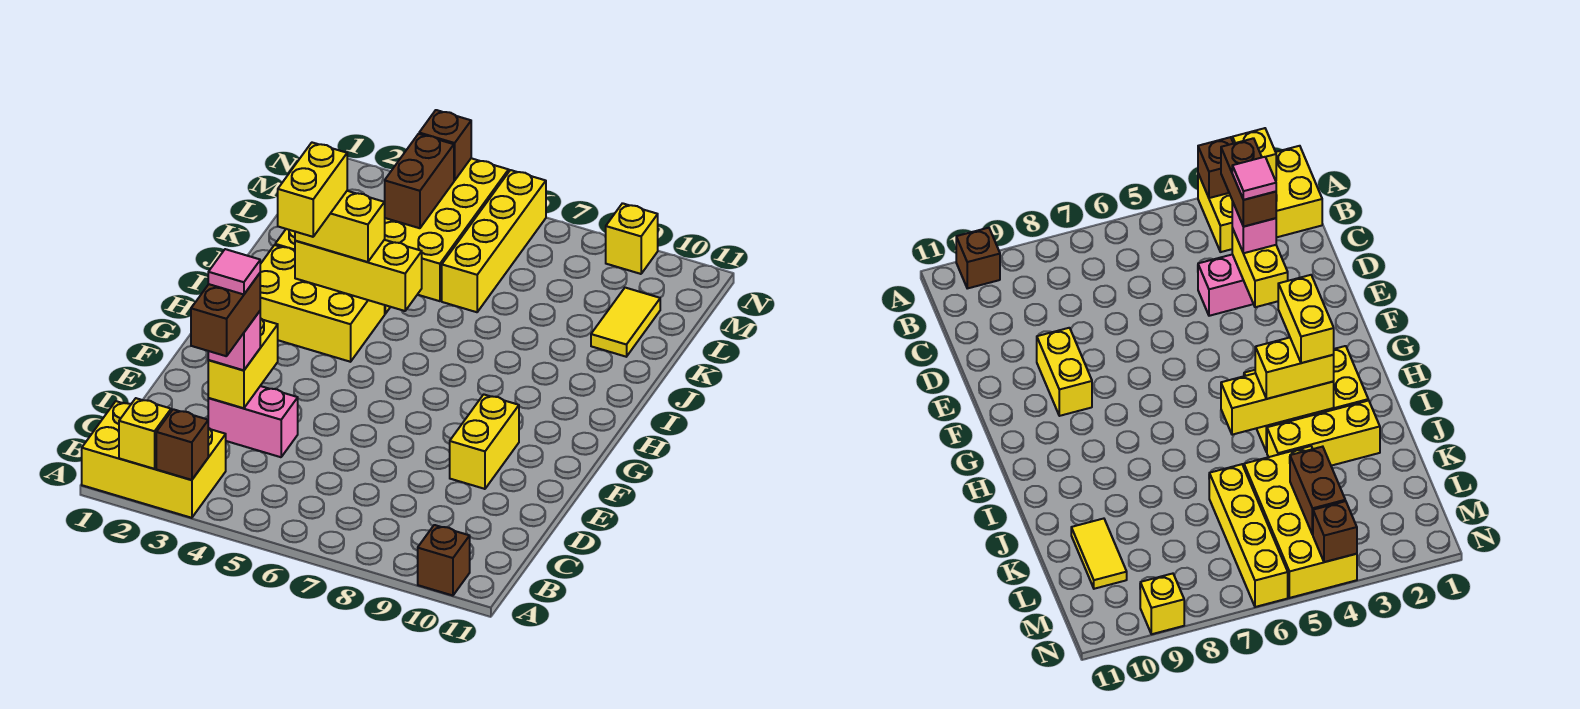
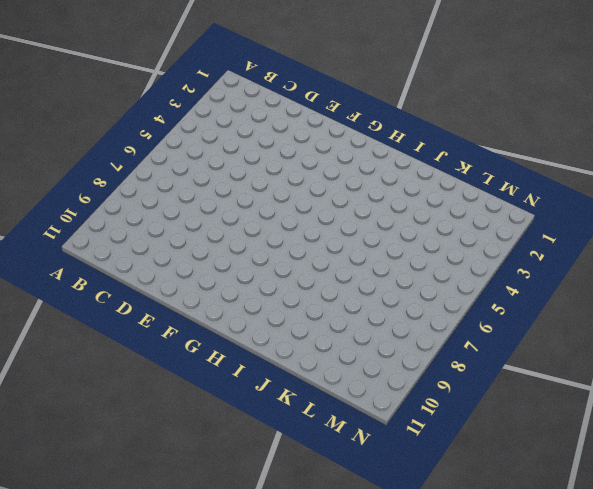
none -> yellow 2x3 brick [82,401,226,518]
none -> brown 1x1 brick [418,525,470,596]
none -> pink 1x2 brick [208,386,298,457]

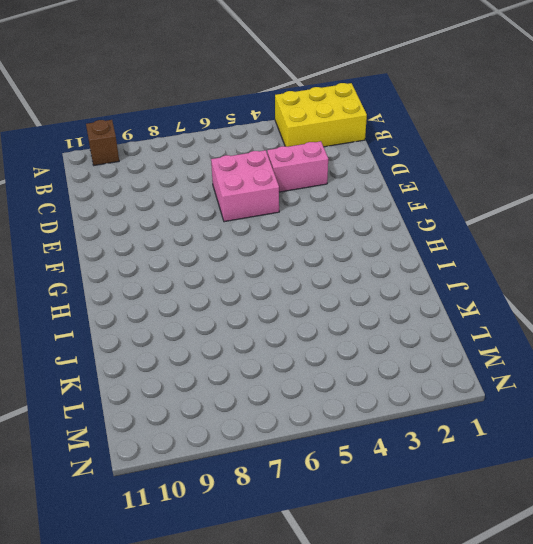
pink 2x2 brick [211,150,279,222] -> none
none -> yellow 1x2 brick [450,394,519,489]
none -> yellow 2x3 brick [260,245,385,362]
none -> yellow 1x3 brick [1267,400,1380,466]

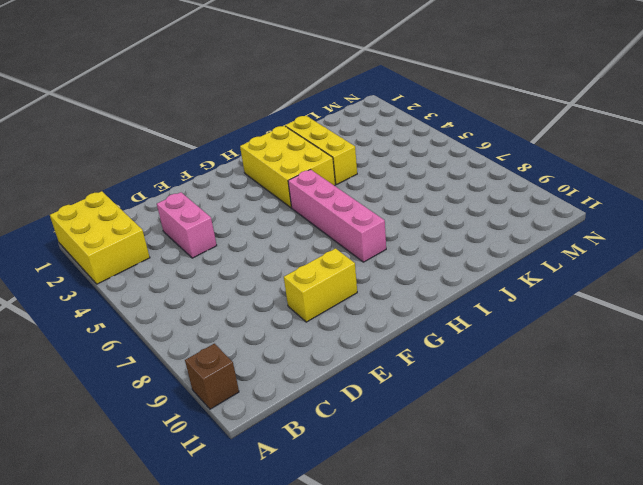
pink 1x4 brick [288,170,386,262] -> none
none -> yellow 2x4 brick [384,158,509,301]
none -> yellow 1x4 brick [442,170,546,312]
none -> yellow 1x2 tile [591,288,660,357]

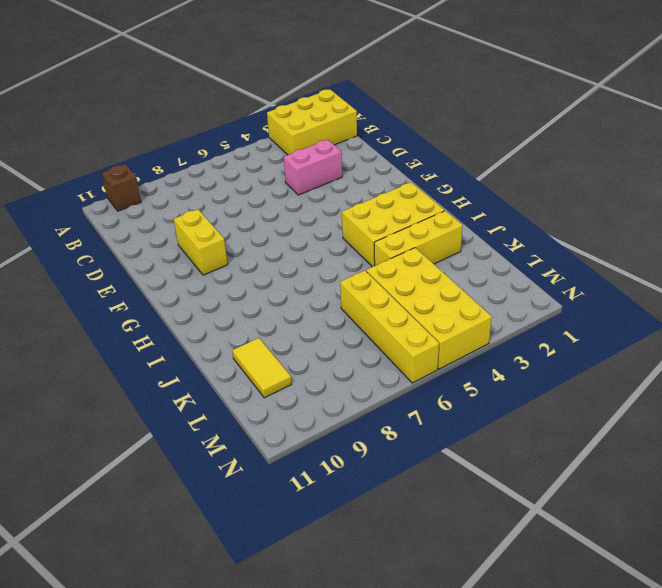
none -> yellow 1x1 brick [606,203,658,274]
none -> yellow 1x1 brick [119,398,171,469]
none -> brown 1x1 brick [156,409,208,480]

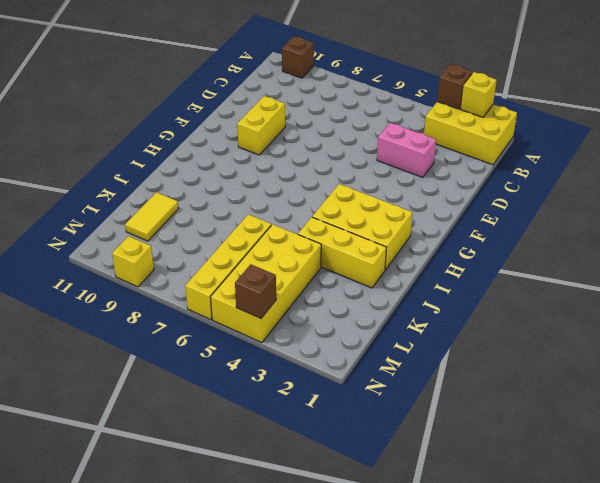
none -> yellow 1x2 brick [208,318,278,408]
none -> yellow 1x3 brick [295,240,422,311]
none -> brown 1x2 brick [385,134,454,228]

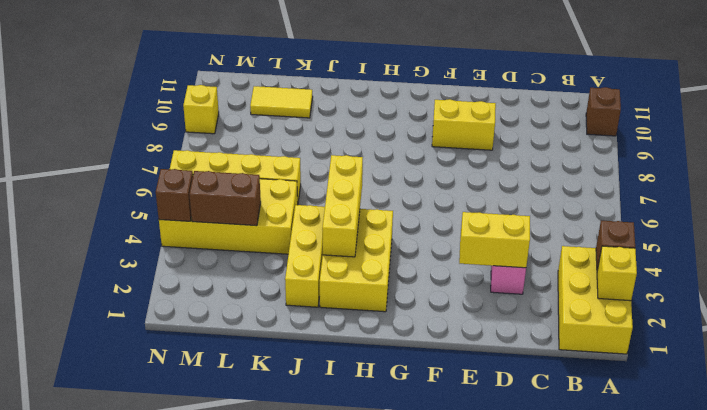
none -> pink 1x1 brick [208,311,260,370]
none -> yellow 1x2 brick [295,191,385,262]
none -> brown 1x2 brick [191,273,260,356]

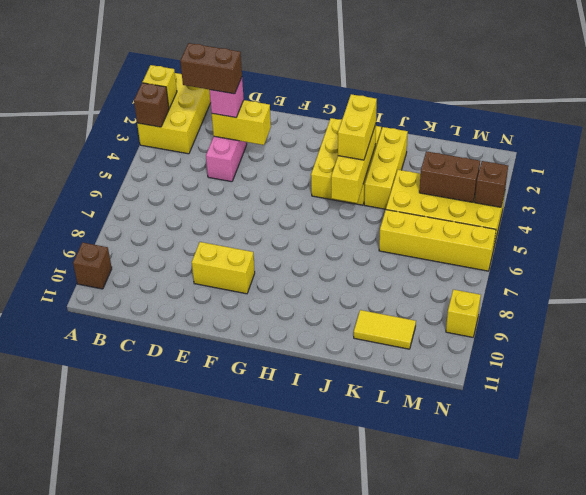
none -> yellow 1x2 brick [278,143,347,237]
none -> pink 1x1 tile [208,249,260,294]

